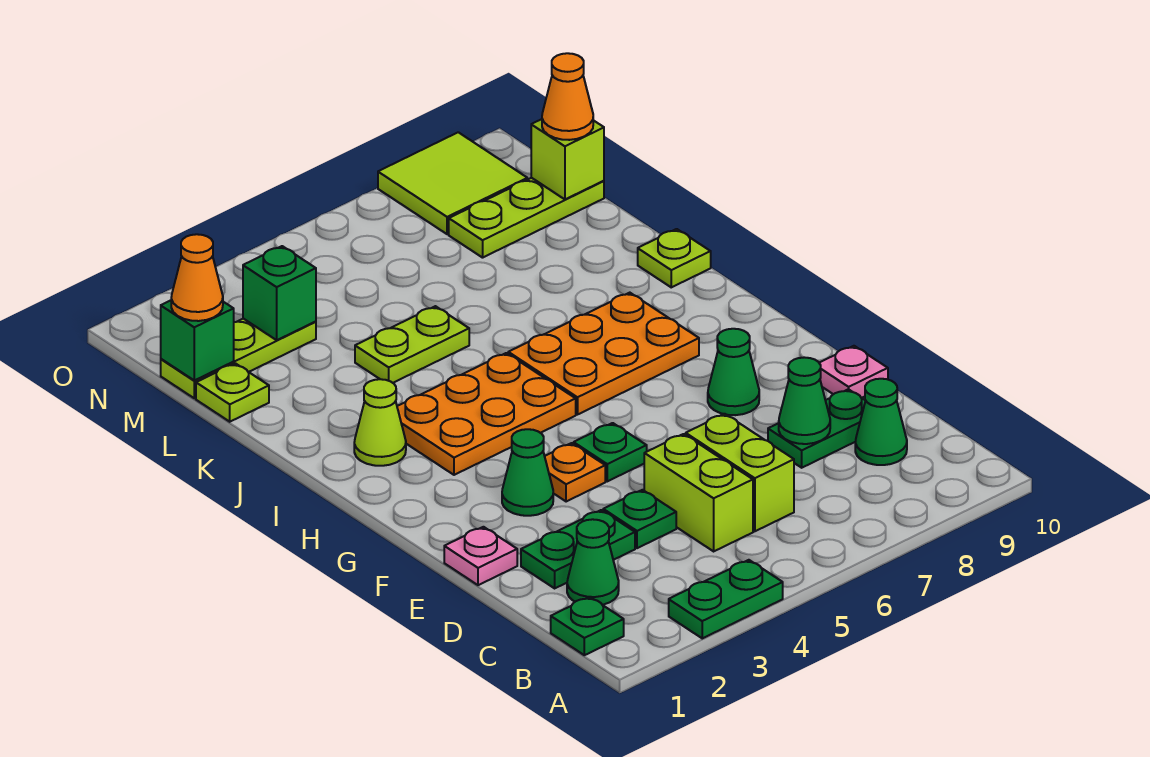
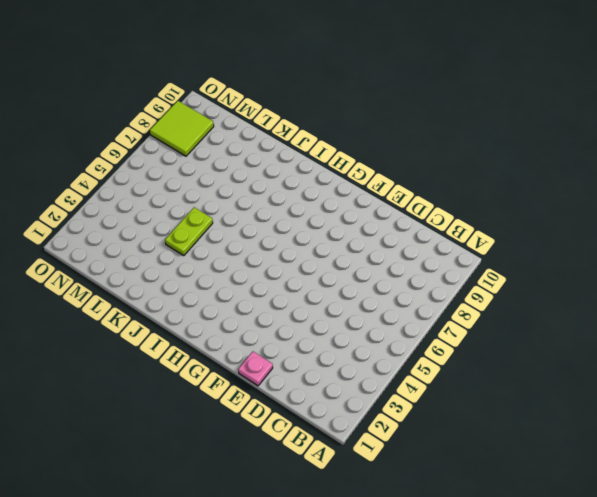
none -> green 1x2 plate [669,560,783,638]
none -> green 1x1 plate [551,597,624,655]
none -> green 1x1 cone [567,519,619,605]
none -> lime 1x2 brick [644,434,753,551]

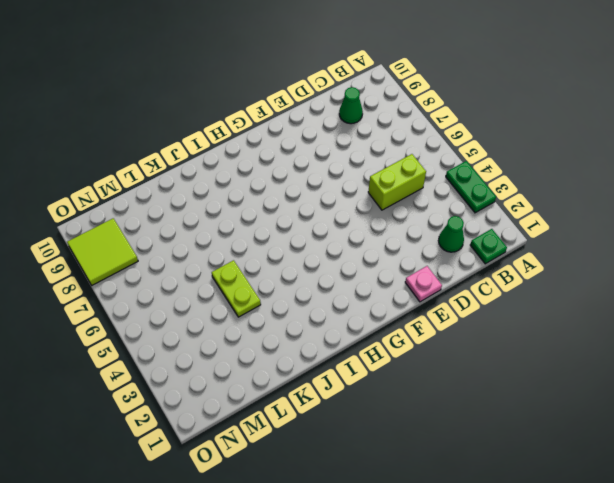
none -> lime 1x2 brick [686,414,794,531]
none -> green 1x2 plate [521,510,635,588]
none -> green 1x1 plate [603,490,676,548]
none -> green 1x2 plate [768,389,866,468]

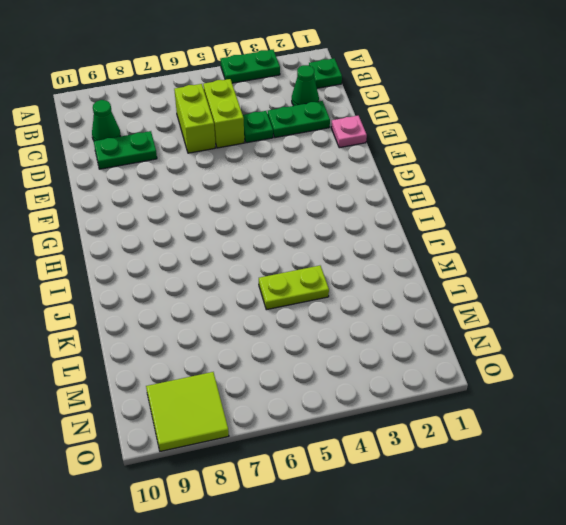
none -> pink 1x1 plate [819,346,888,398]
none -> green 1x1 cone [502,429,553,516]
none -> orange 1x1 plate [545,443,605,502]
none -> green 1x1 plate [574,423,647,481]

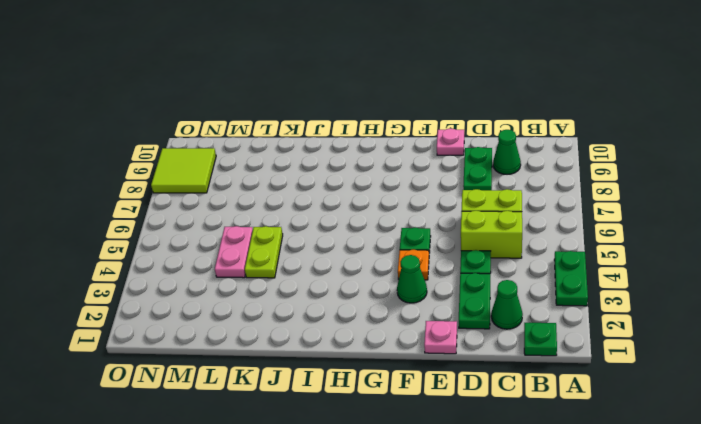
pink 1x2 plate [215,226,253,278] -> none
none -> green 1x1 cone [708,329,759,415]
none -> orange 2x3 plate [397,353,576,475]
none -> orange 2x3 plate [508,293,699,415]
none -> lime 1x1 cone [354,379,406,466]

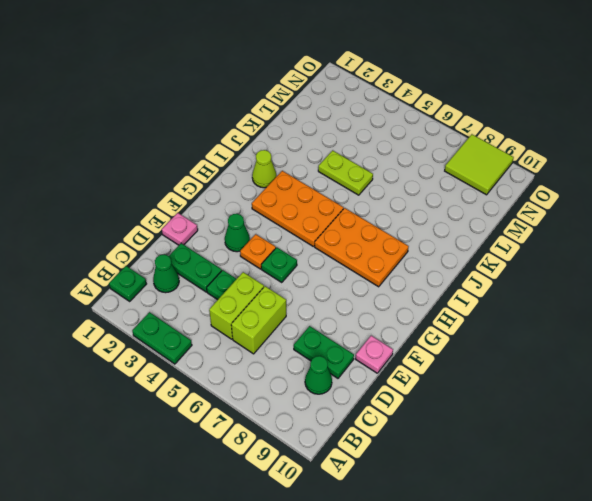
none -> green 1x1 cone [708,329,759,415]
none -> lime 1x1 plate [638,229,711,287]
none -> lime 1x1 plate [196,363,269,422]
none -> lime 1x3 plate [161,319,316,398]

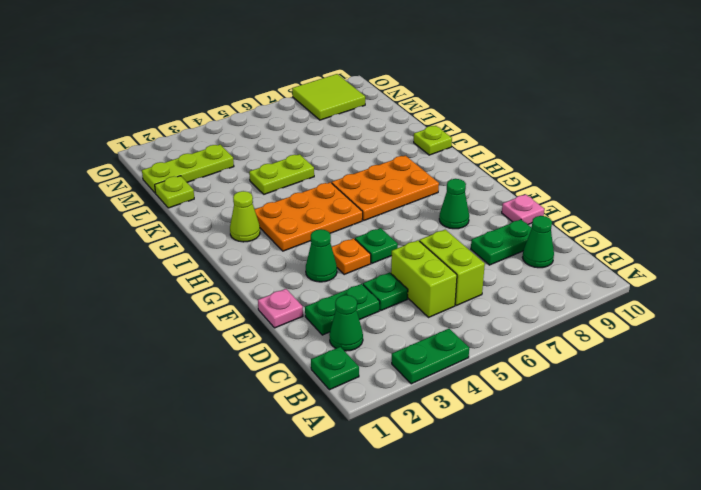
none -> lime 1x3 plate [449,178,604,258]
none -> green 1x1 cone [779,357,830,444]
none -> green 1x1 brick [161,300,234,380]
none -> green 1x1 brick [243,246,316,340]

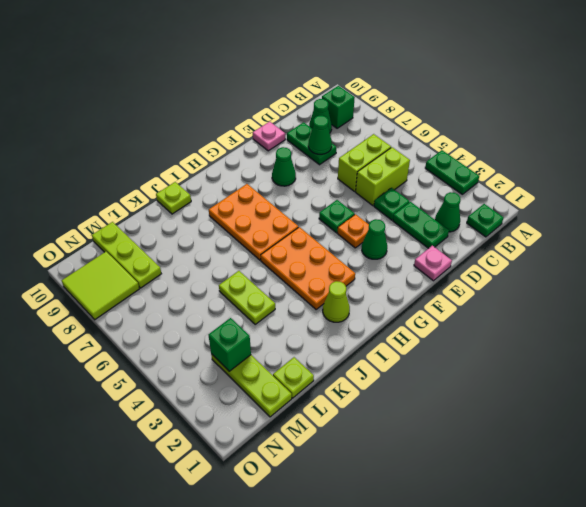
green 1x1 brick [322,86,355,128] -> green 1x1 brick moved to [161,300,234,380]
none -> lime 1x1 brick [531,119,604,199]
none -> orange 1x1 cone [171,234,223,321]
none -> orange 1x1 cone [542,53,593,140]

